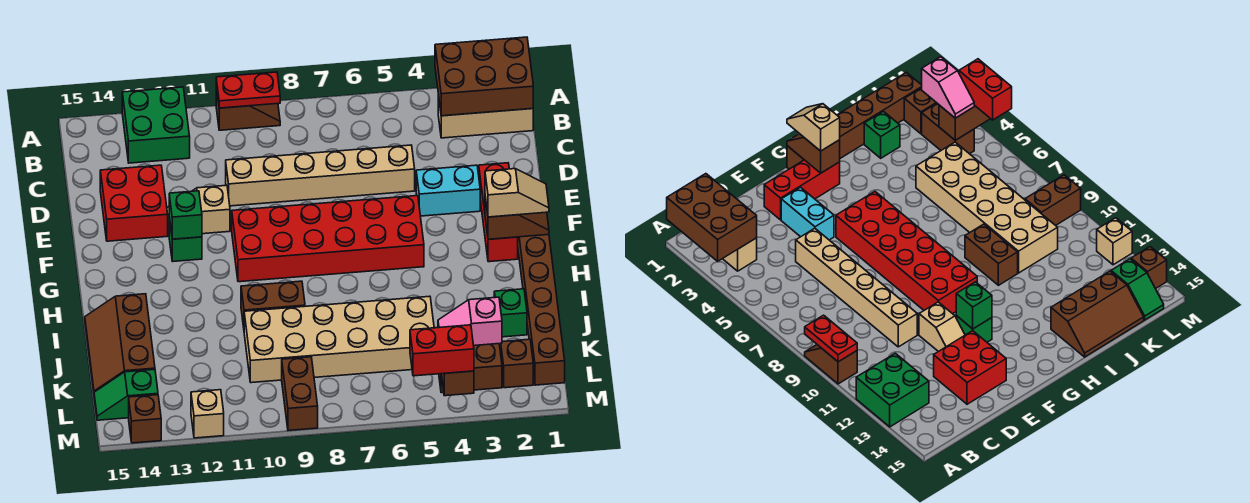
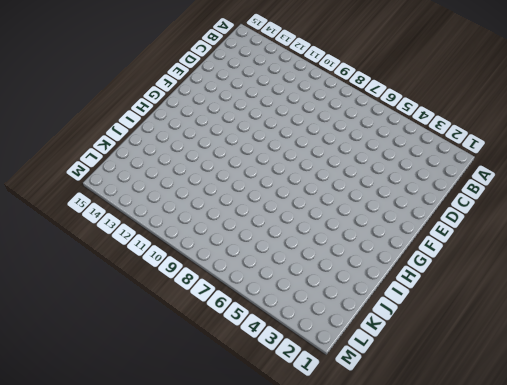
none -> brown 1x2 slope [216,87,280,130]
none -> green 2x2 brick [122,87,190,163]
none -> tan 1x3 brick [438,95,533,138]

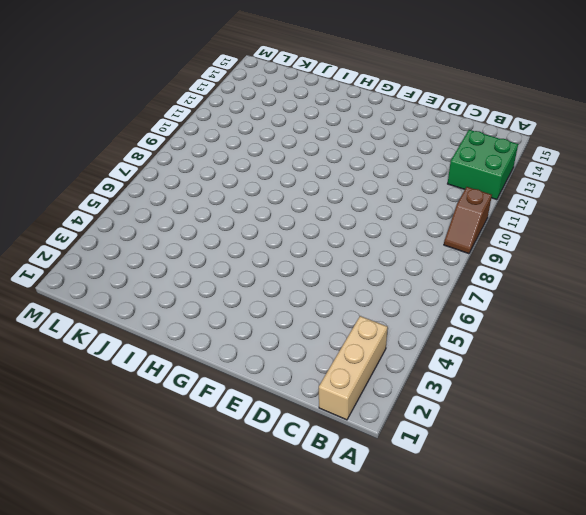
none -> tan 1x6 brick [226,145,415,206]
none -> red 2x2 brick [100,165,168,241]
none -> red 1x3 brick [479,163,518,262]

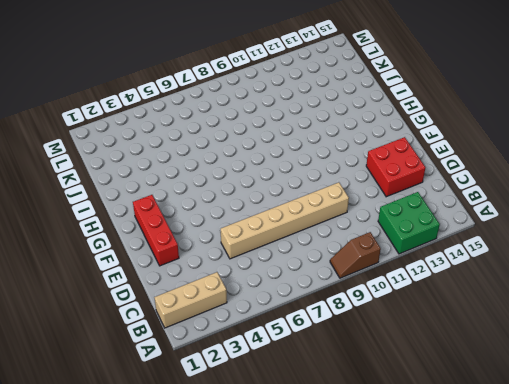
none -> cyan 1x2 brick [416,165,480,216]
none -> tan 1x2 slope [167,185,230,234]
none -> red 2x6 brick [232,196,424,282]

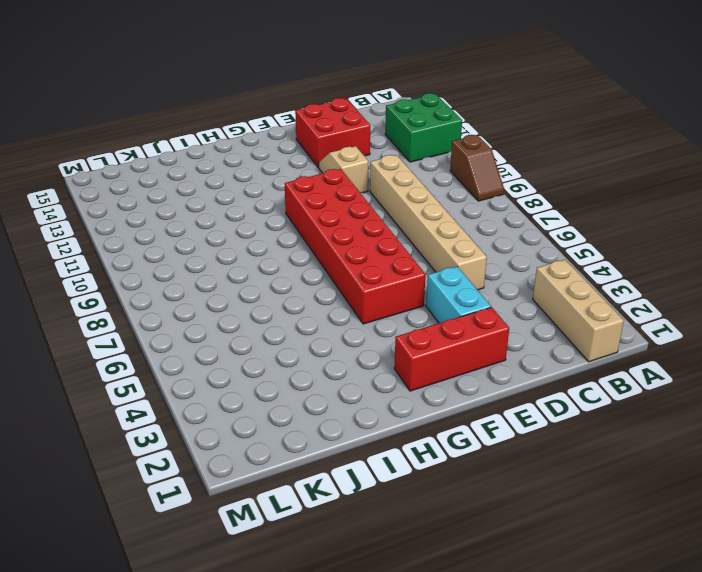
none -> green 1x1 brick [169,218,202,261]
none -> brown 1x6 brick [518,235,565,385]
none -> brown 1x2 brick [241,281,305,327]

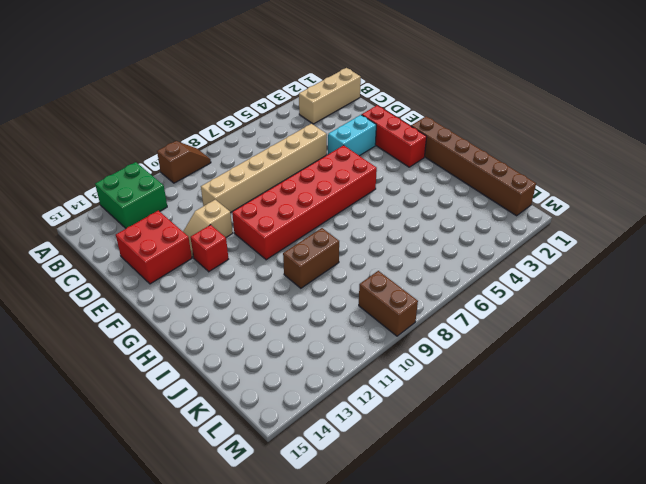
red 1x1 brick [190,225,228,272] -> green 1x1 brick [169,218,202,261]
none -> brown 2x3 slope [85,294,155,392]
none -> green 1x1 brick [494,289,527,337]
none -> tan 2x6 brick [244,296,434,383]

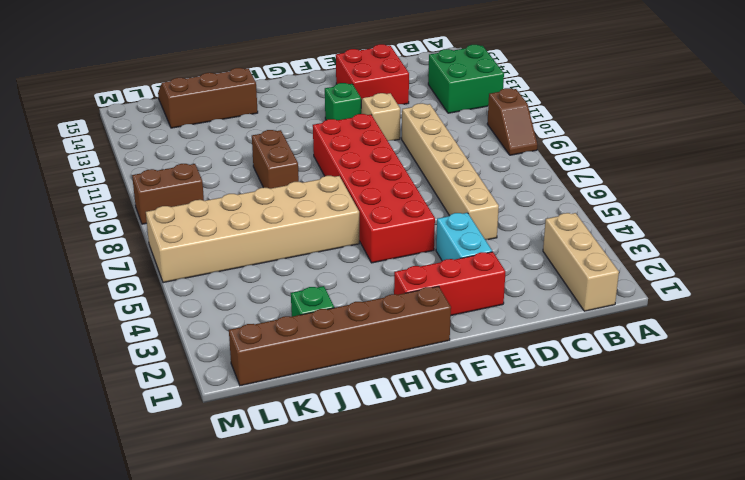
tan 2x6 brick [146,176,359,283] -> tan 2x6 brick turned to [244,296,434,383]
none -> brown 1x1 brick [501,339,533,388]
none -> brown 1x2 brick [439,344,502,393]
none -> green 1x2 slope [94,369,158,420]

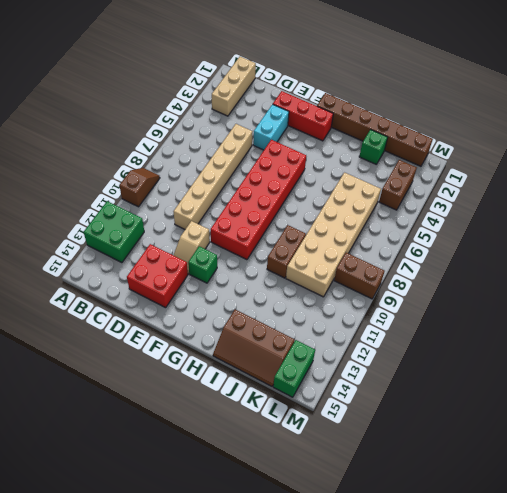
green 1x2 brick [273,340,315,397] -> green 1x2 slope [94,369,158,420]
none -> brown 1x1 brick [501,339,533,388]
none -> tan 1x1 brick [191,390,224,438]
none -> brown 1x1 brick [129,395,161,443]

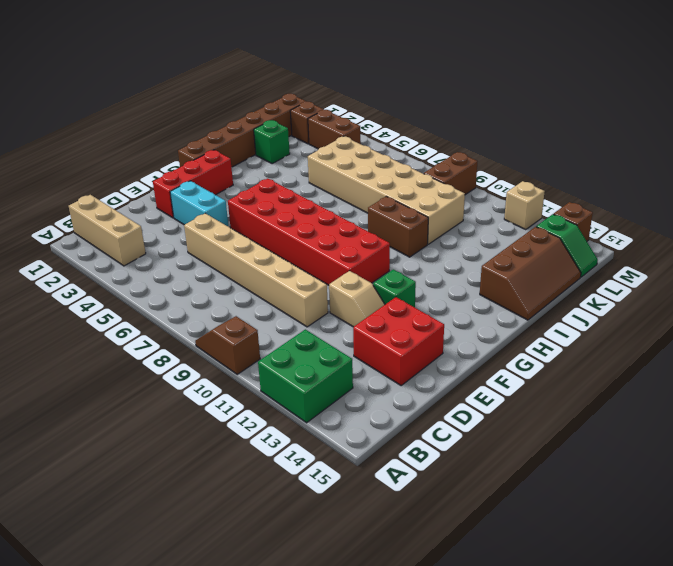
none -> brown 2x3 brick [435,37,533,116]
none -> red 1x2 plate [216,72,280,108]
none -> green 1x1 brick [169,191,202,239]

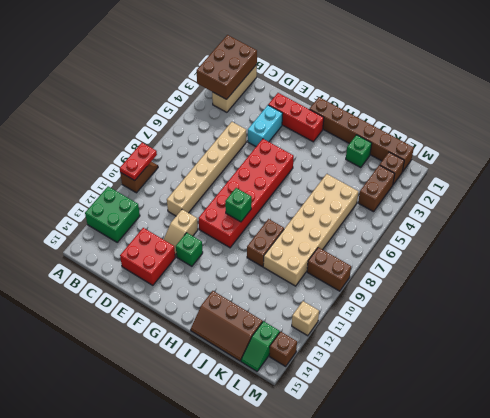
green 1x1 brick [225,188,252,222] -> green 1x1 brick moved to [169,191,202,239]
none -> brown 1x2 slope [485,197,549,239]
none -> brown 1x2 brick [442,371,474,396]
none -> tan 1x2 slope [485,169,549,217]

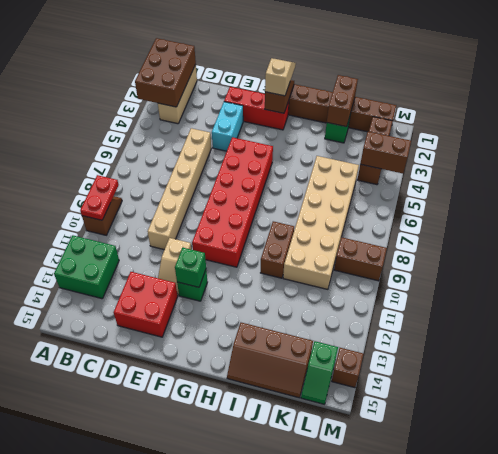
brown 1x2 brick [327,75,358,127] -> none
none -> tan 1x1 brick [191,390,224,438]
none -> pink 1x2 slope [438,297,502,346]
none -> red 1x2 brick [410,325,474,376]

